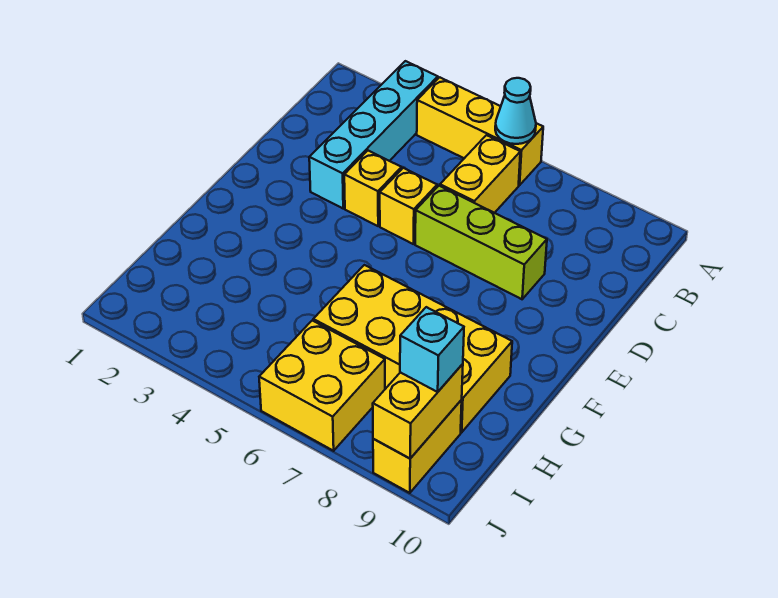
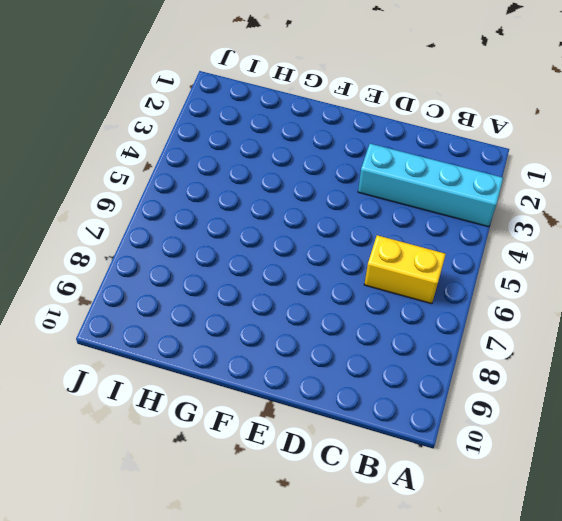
none -> yellow 1x3 brick [417,77,543,185]
none -> yellow 1x1 brick [344,151,401,226]
none -> yellow 1x1 brick [380,168,437,244]

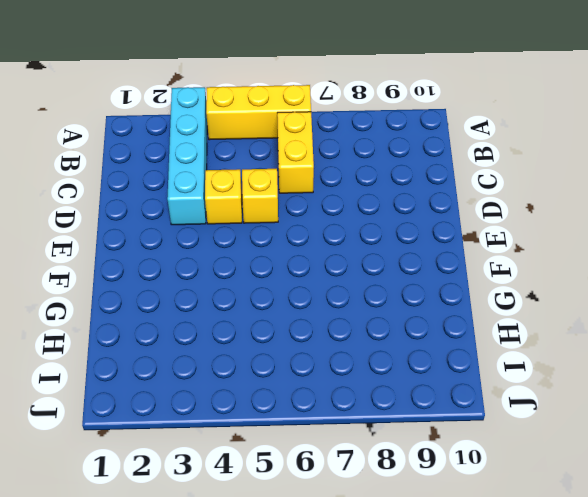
none -> lime 1x3 brick [415,186,547,299]
none -> yellow 2x4 brick [313,265,512,432]
none -> yellow 2x2 brick [259,320,385,451]

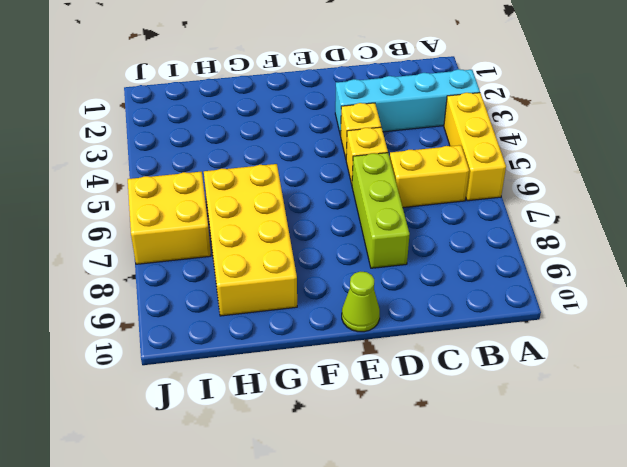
lime 1x1 cone [342,272,380,332] -> none
none -> yellow 1x2 brick [373,400,462,493]
none -> cyan 1x1 cone [495,78,536,144]
none -> yellow 1x2 brick [373,364,463,458]

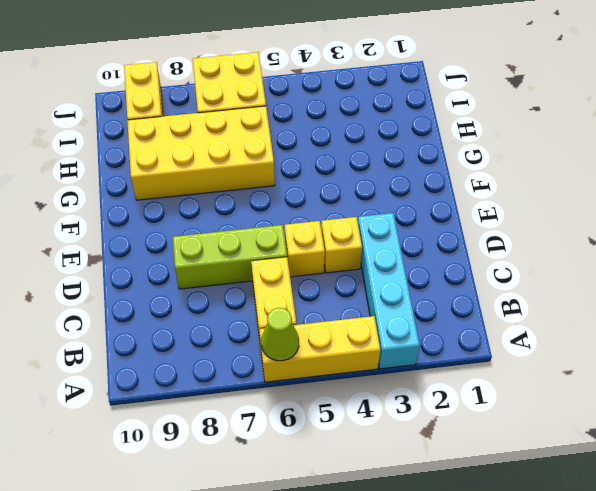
lime 1x1 cone [261,308,299,361] -> cyan 1x1 cone [495,78,536,144]
none -> yellow 1x2 brick [373,364,463,458]
none -> cyan 1x1 brick [400,307,464,392]

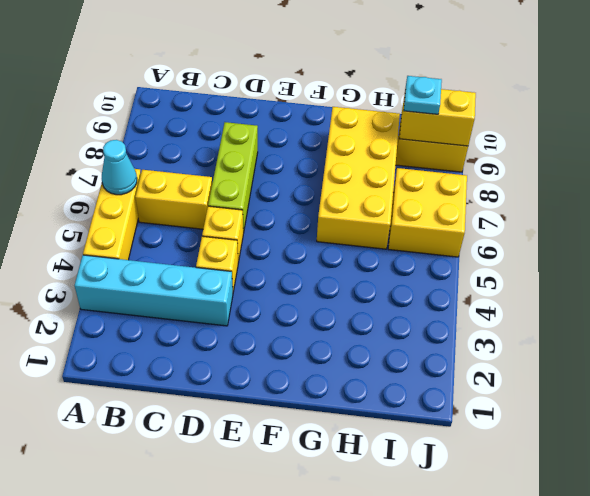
cyan 1x1 plate [404,76,442,114] -> cyan 1x1 brick [400,307,464,392]

